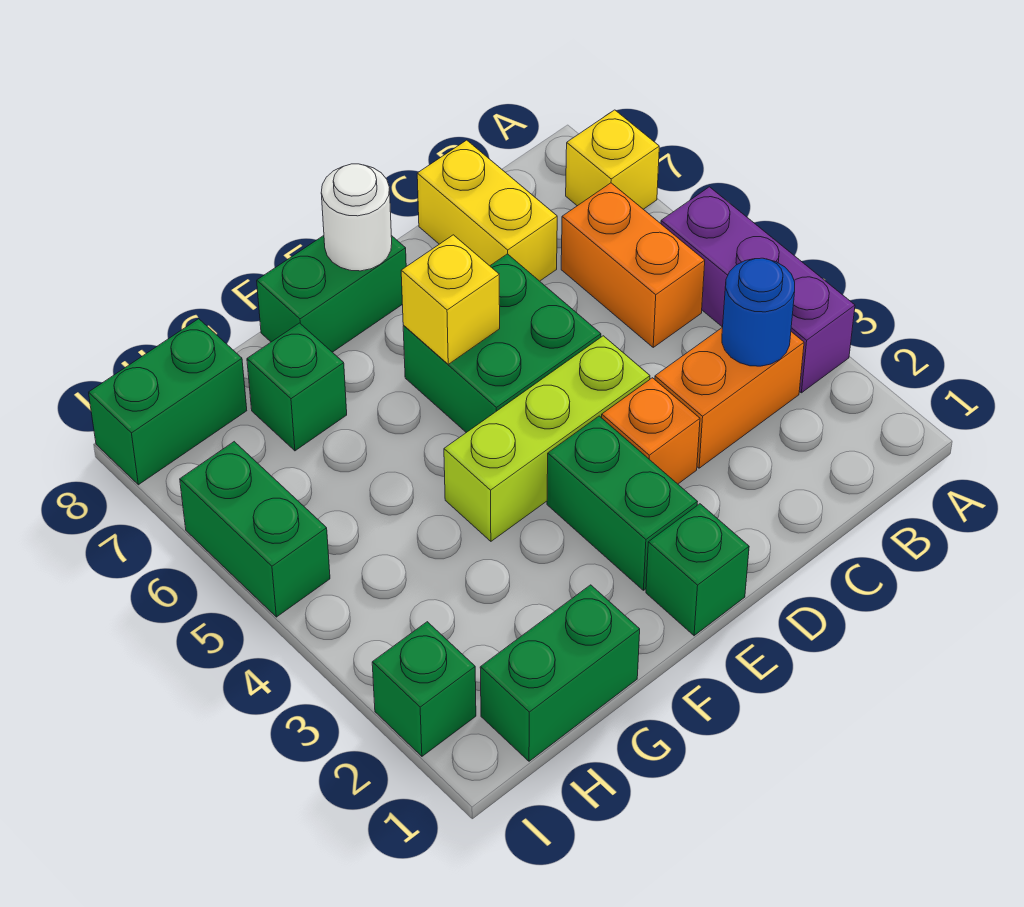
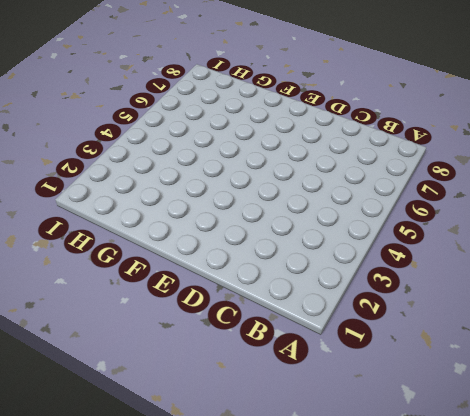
none -> purple 1x3 brick [661,187,855,393]
none -> yellow 1x1 brick [566,110,659,209]
none -> orange 1x2 brick [655,327,804,468]

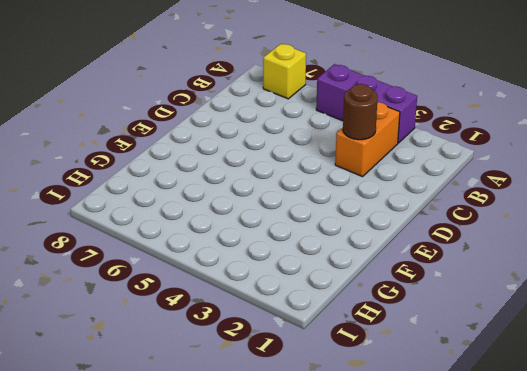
brown 1x1 round brick [343,84,378,140] -> none
none -> orange 1x2 brick [561,183,705,347]
none -> yellow 1x2 brick [417,140,557,281]
none -> orange 1x1 brick [602,378,700,484]

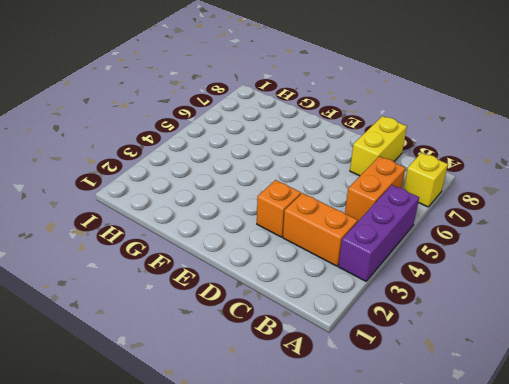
none -> lime 1x3 brick [444,336,650,541]
none -> green 2x2 brick [403,254,601,433]
none -> green 1x1 brick [646,504,749,636]

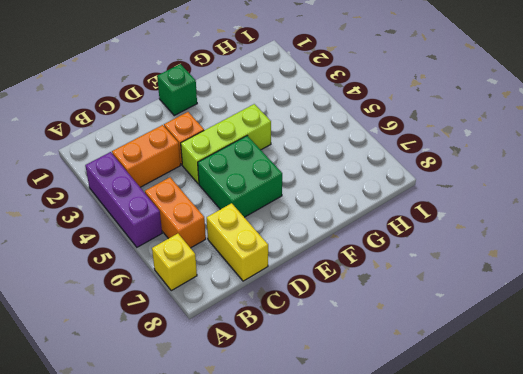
none -> green 1x2 brick [547,416,697,590]
none -> green 1x2 brick [257,236,406,352]
none -> green 1x2 brick [480,585,640,761]

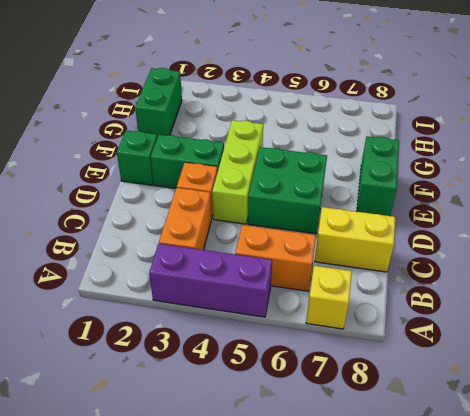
none -> green 1x1 brick [247,323,347,451]
none -> green 1x2 brick [89,319,247,485]
none -> green 1x1 brick [372,622,476,756]

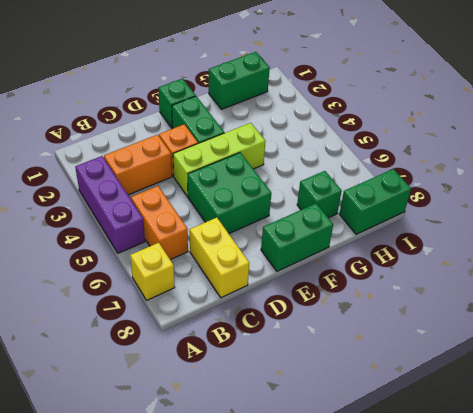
none -> green 1x1 brick [372,622,476,756]
none -> green 1x2 brick [180,442,330,617]
none -> blue 1x1 round brick [722,258,795,366]

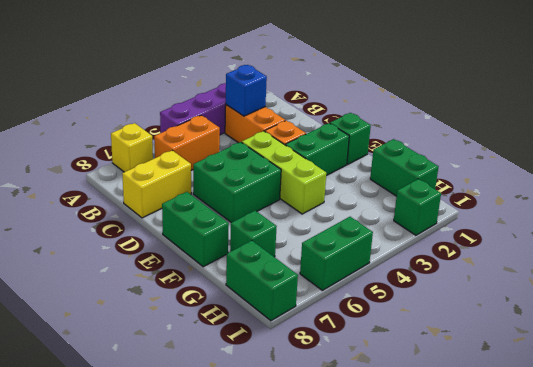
blue 1x1 brick [226,65,267,116] -> blue 1x1 round brick [722,258,795,366]
none -> yellow 1x1 brick [401,235,500,364]
none -> white 1x1 round brick [321,164,392,271]

